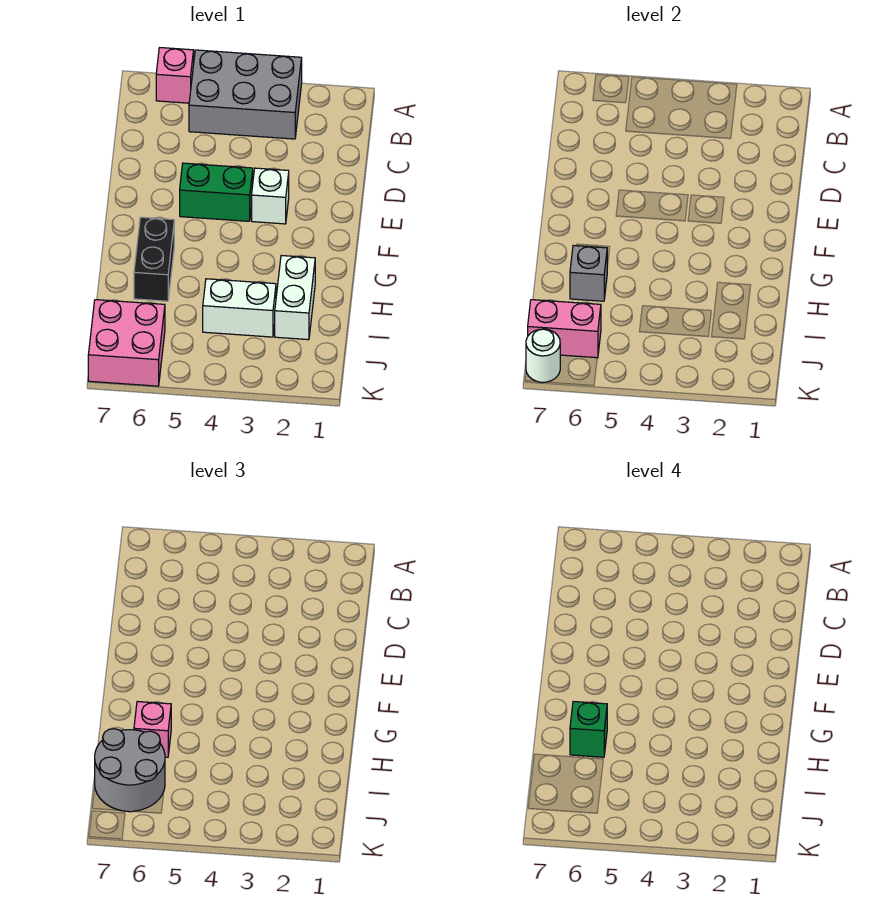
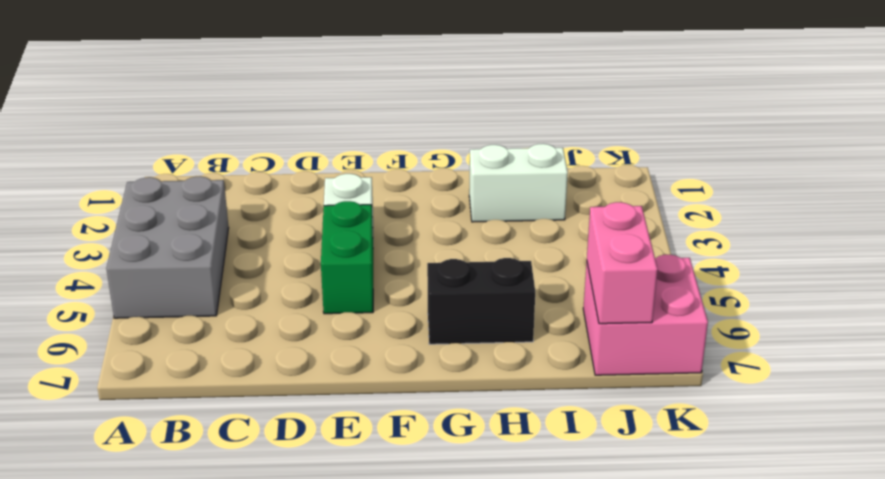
none -> pink 1x1 brick [156,48,194,103]
none -> white 1x2 brick [203,279,276,337]
none -> grey 1x1 brick [570,246,607,301]

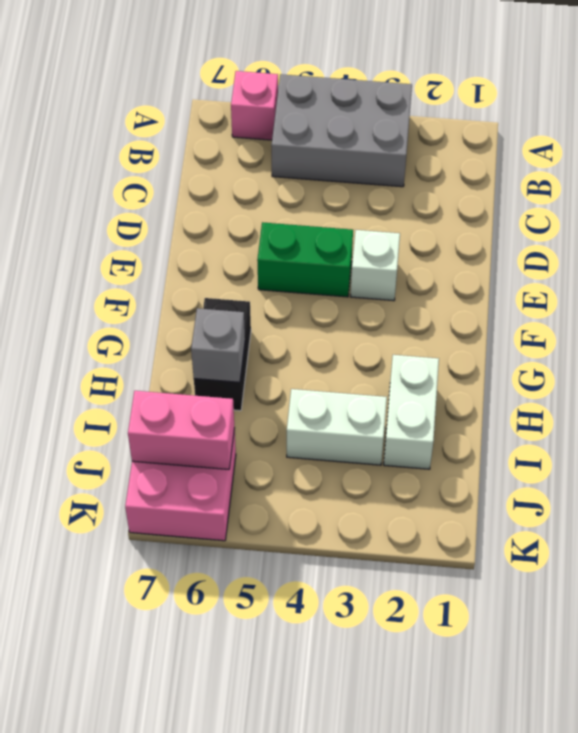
none -> white 1x1 round brick [526,329,560,383]
none -> pink 1x1 brick [134,702,171,757]
none -> grey 2x2 round brick [95,729,165,812]

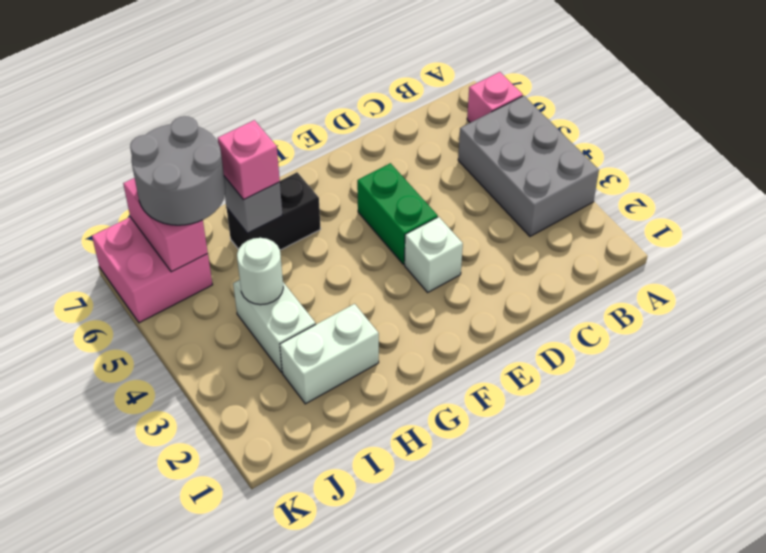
white 1x1 round brick [237,238,283,305] -> white 1x1 round brick moved to [526,329,560,383]
none -> green 1x1 brick [570,702,607,757]

